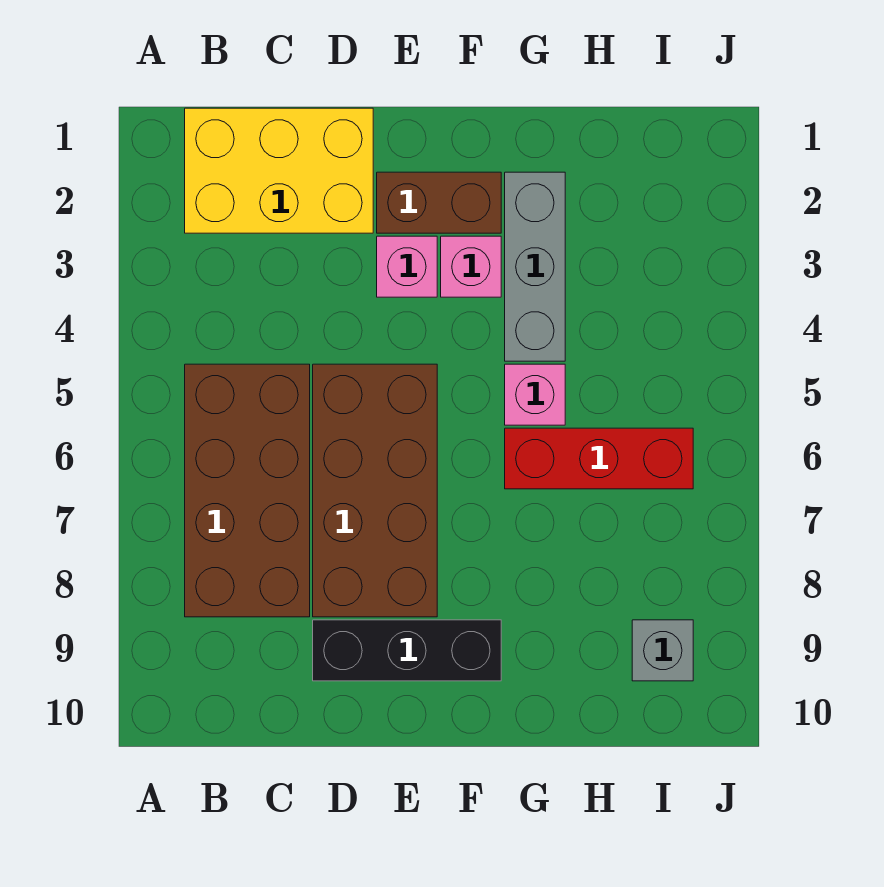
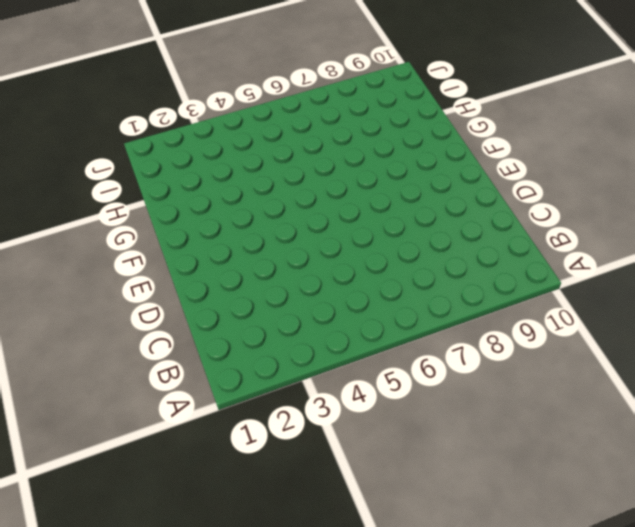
none -> yellow 2x3 brick [185,108,373,233]
none -> brown 2x4 brick [185,364,310,617]

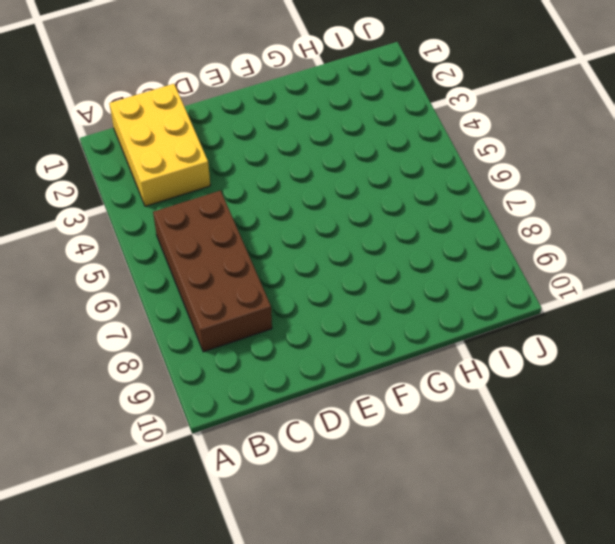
yellow 2x3 brick [109,84,210,206] -> yellow 2x3 brick turned to [185,108,373,233]
none -> brown 2x4 brick [313,364,437,617]
none -> black 1x3 brick [313,620,501,681]

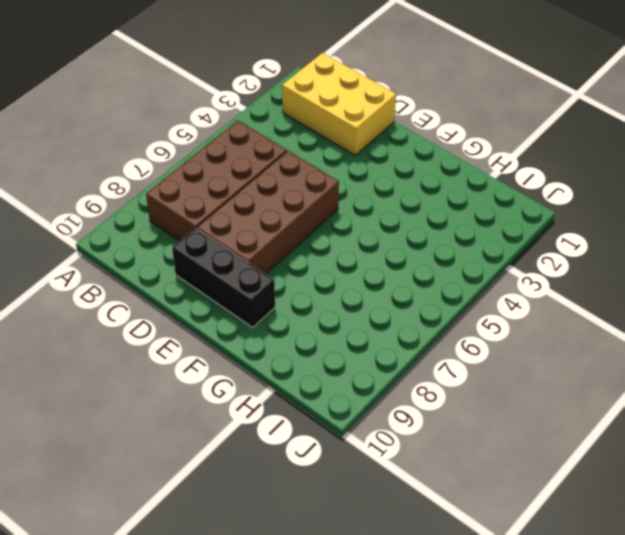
none -> brown 1x2 brick [377,172,501,233]
none -> pink 1x1 brick [377,236,437,297]

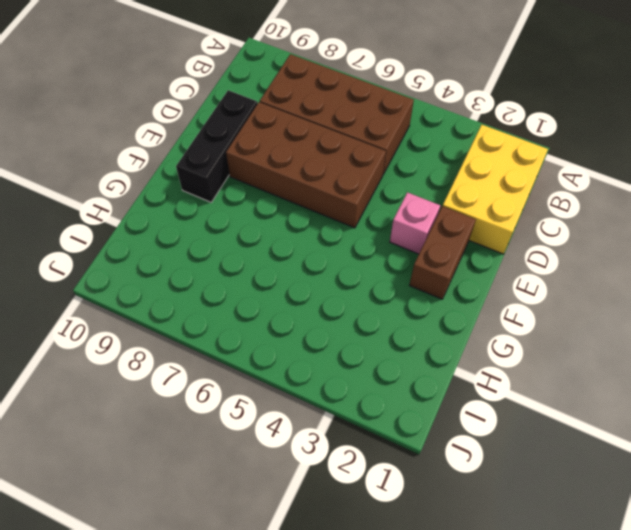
none -> pink 1x1 brick [441,236,501,297]
none -> grey 1x3 brick [505,172,565,361]

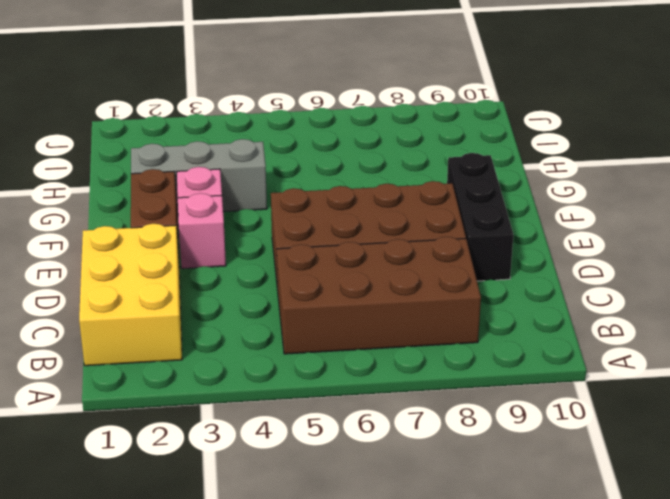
none -> pink 1x1 brick [505,364,565,425]
none -> red 1x3 brick [505,428,693,489]

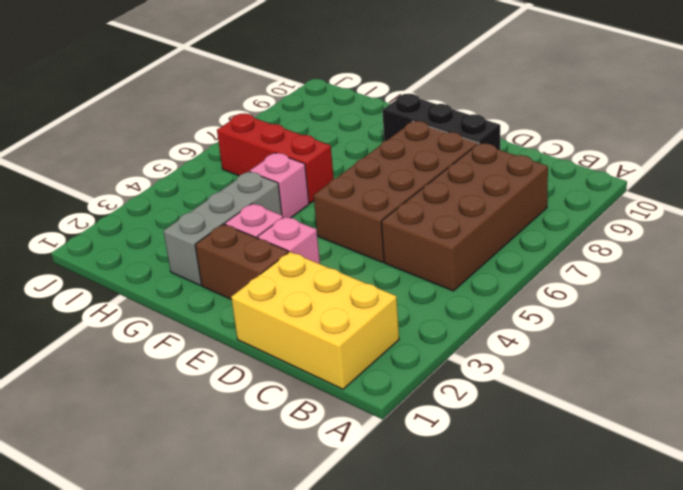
none -> grey 1x1 brick [632,620,693,681]

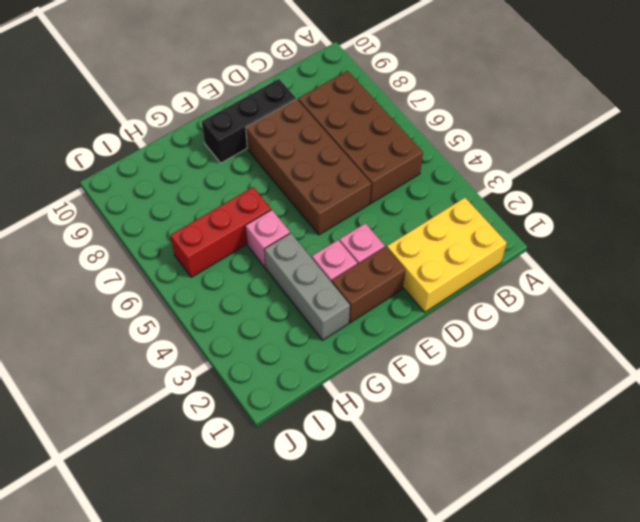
none -> grey 1x1 brick [632,620,693,681]

